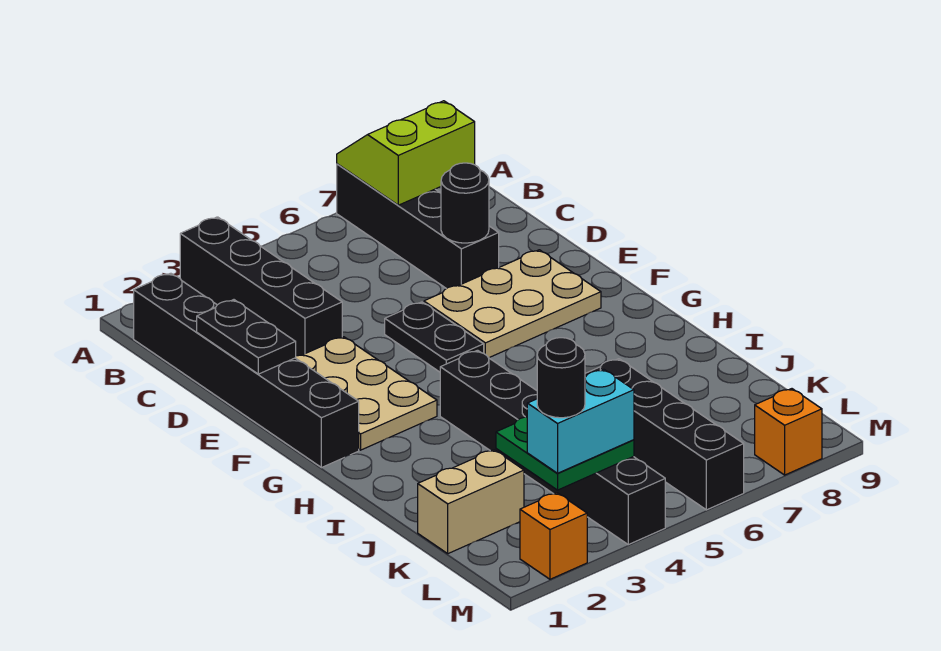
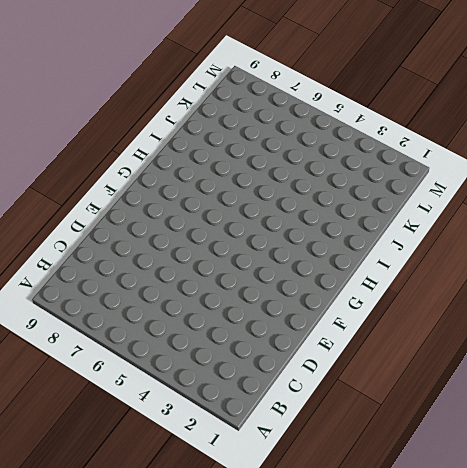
none -> black 1x4 brick [180,217,342,356]
none -> black 1x4 brick [337,164,499,289]
none -> black 1x6 brick [133,273,359,468]

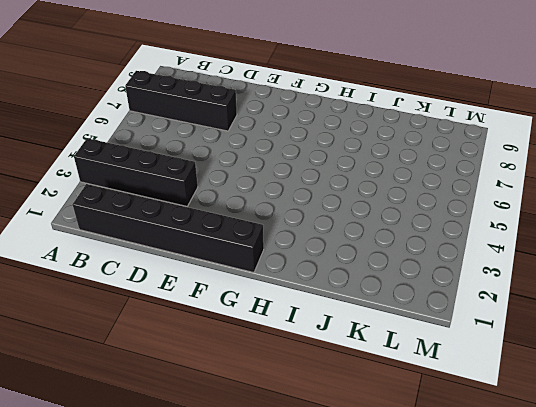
none -> tan 2x3 plate [296,337,437,450]
none -> black 1x2 plate [385,302,484,372]
none -> tan 2x3 plate [424,250,601,358]

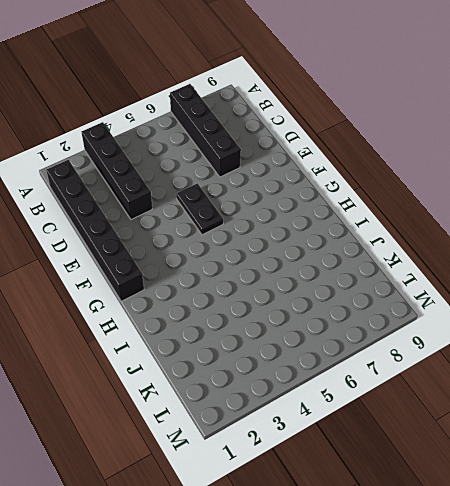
none -> tan 2x3 plate [296,337,437,450]
none -> tan 2x3 plate [424,250,601,358]
none -> black 1x6 brick [440,350,665,545]

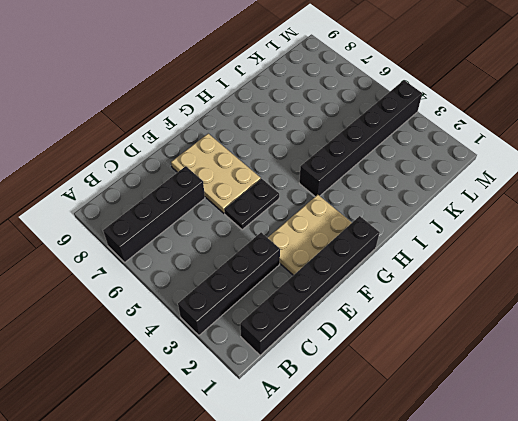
none -> black 1x4 brick [585,359,744,510]
none -> tan 1x2 brick [418,450,524,554]
none -> orange 1x1 brick [520,493,587,579]

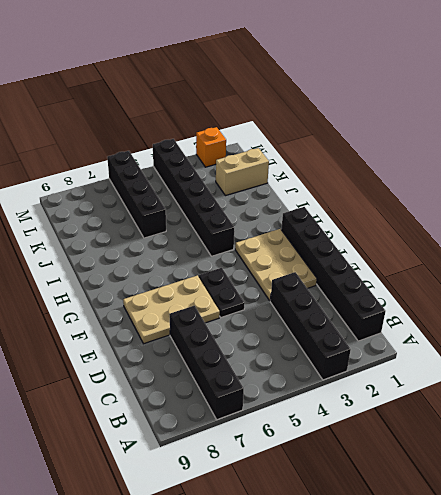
none -> orange 1x1 brick [755,389,822,475]
none -> lime 2x2 slope [337,101,475,205]
none -> black 1x2 plate [197,300,296,374]

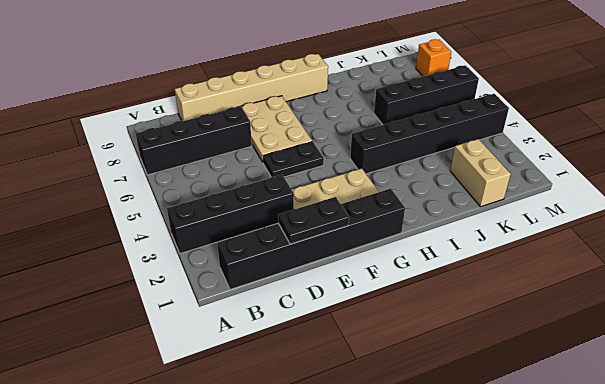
tan 1x6 brick [175,54,328,121] -> none
none -> orange 1x1 brick [520,493,587,579]
none -> lime 2x2 slope [337,101,475,205]
none -> black 1x1 round brick [441,163,489,243]

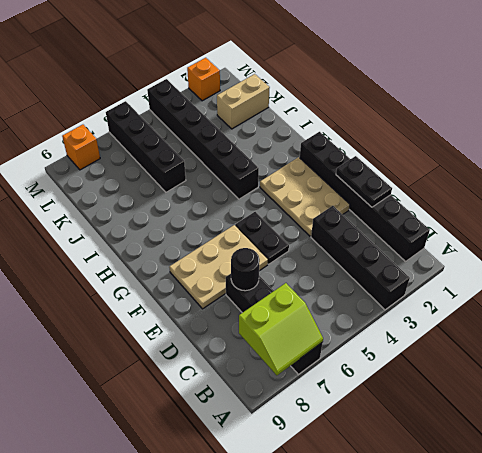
none -> green 2x2 plate [496,417,634,490]
none -> cyan 1x2 brick [527,369,634,473]
none -> black 1x1 round brick [537,338,585,418]

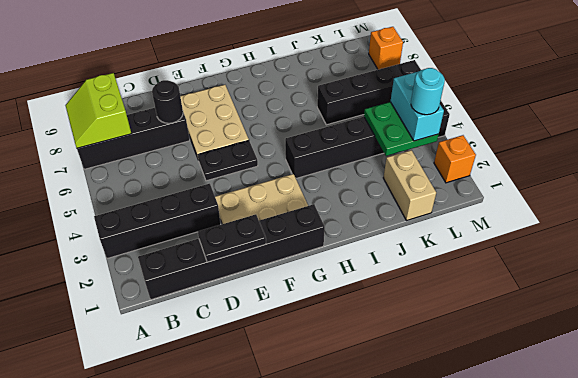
cyan 1x1 round brick [411,68,445,115] -> black 1x1 round brick [537,338,585,418]

